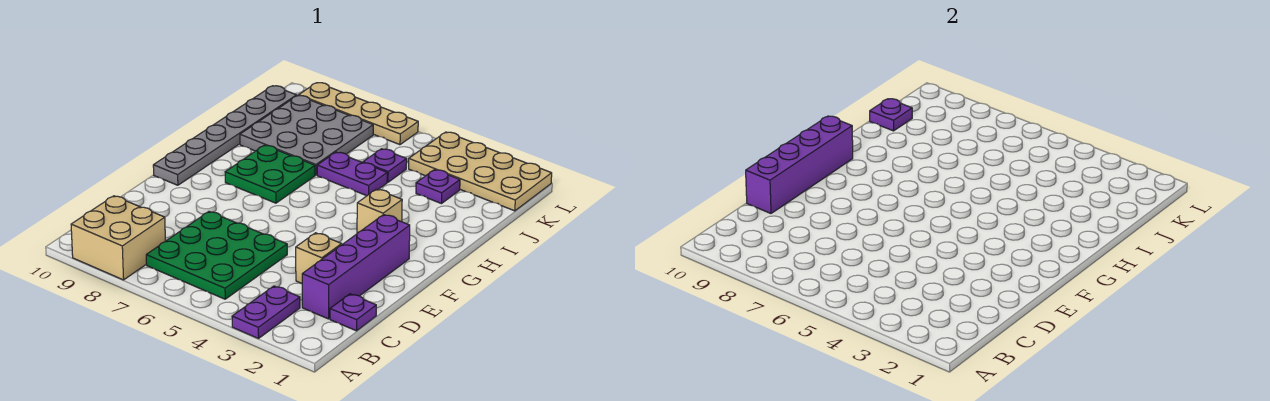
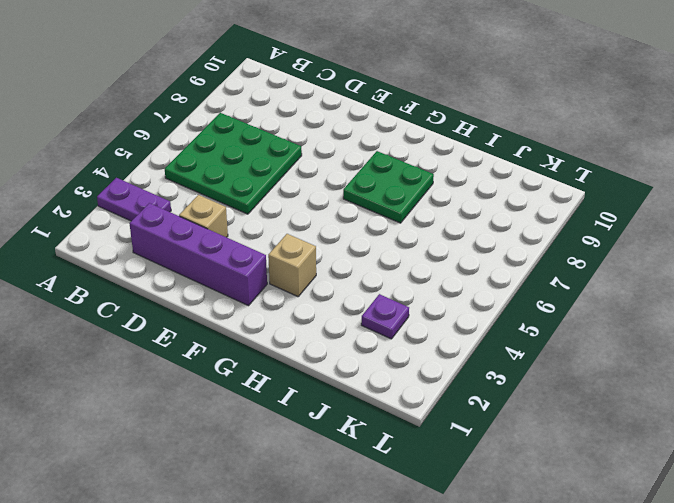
none -> tan 2x2 brick [71,196,165,280]
none -> purple 1x1 plate [330,294,376,331]
none -> grey 1x6 plate [153,86,297,185]

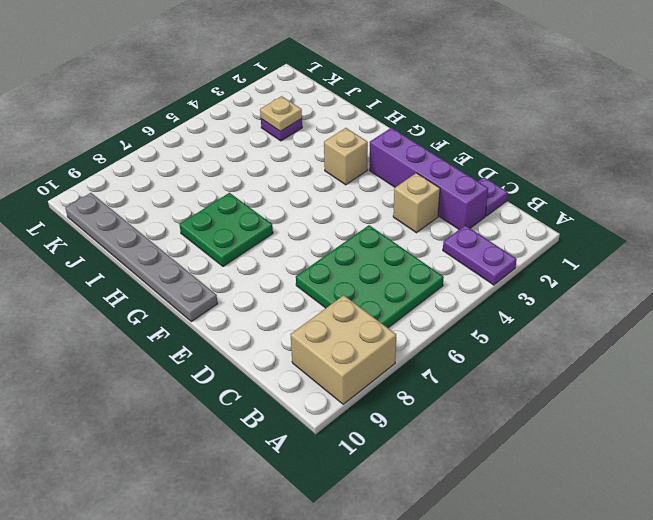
tan 1x1 plate [260,96,302,131] -> none
none -> purple 1x2 plate [317,152,387,196]
none -> grey 3x3 plate [240,96,373,175]
none -> purple 1x1 plate [363,149,407,182]

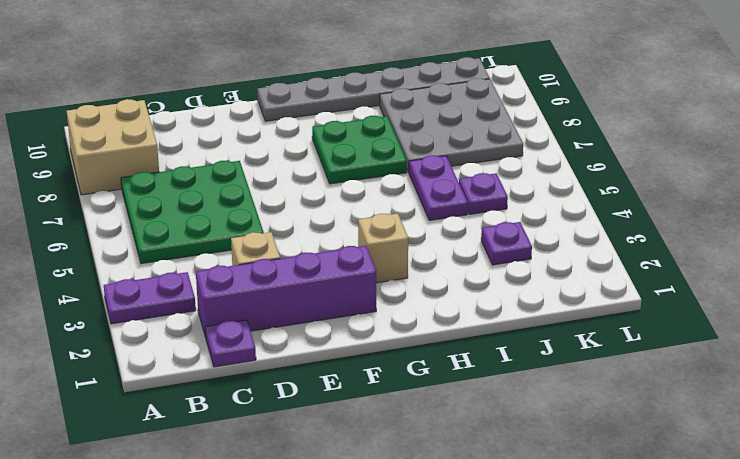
none -> tan 2x4 plate [409,132,552,211]
none -> tan 1x4 plate [299,83,418,145]
none -> purple 1x4 brick [746,116,853,213]

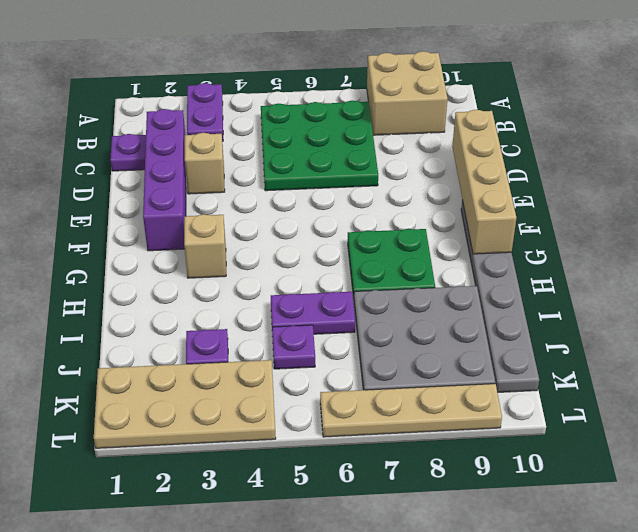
tan 1x4 brick [452,110,516,254] -> purple 1x4 brick [746,116,853,213]
none -> purple 1x1 plate [870,99,912,131]

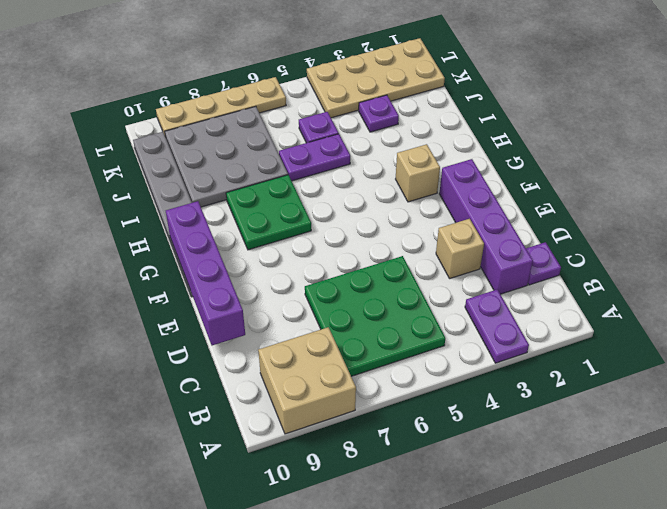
none -> purple 1x1 plate [870,99,912,131]

